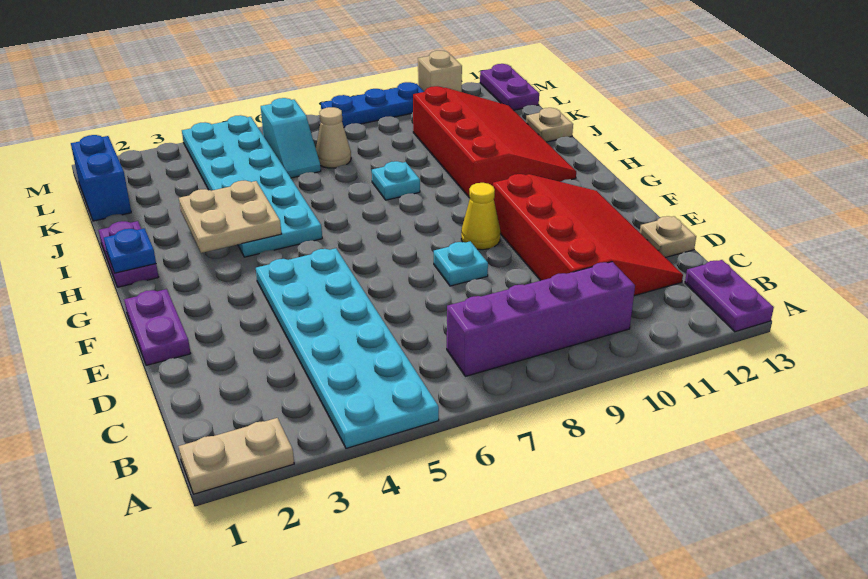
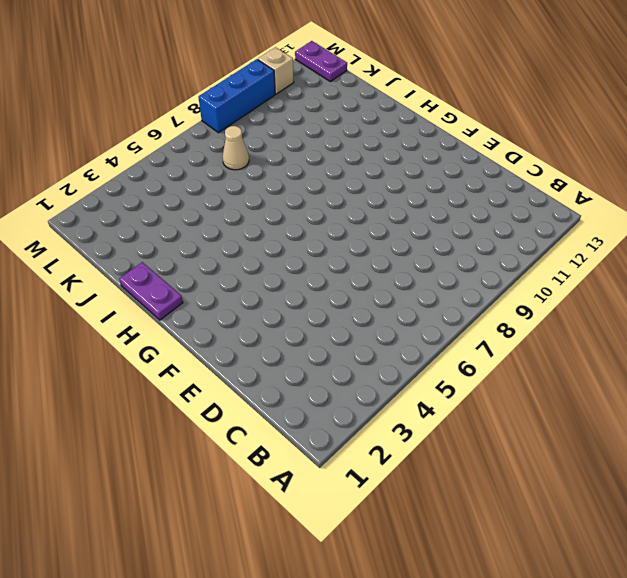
blue 1x3 brick [199,59,275,133] -> blue 1x3 plate [321,82,424,127]
none -> tan 1x2 plate [179,418,294,494]
none -> cyan 2x6 plate [256,248,439,448]
none -> purple 1x2 plate [685,260,774,332]

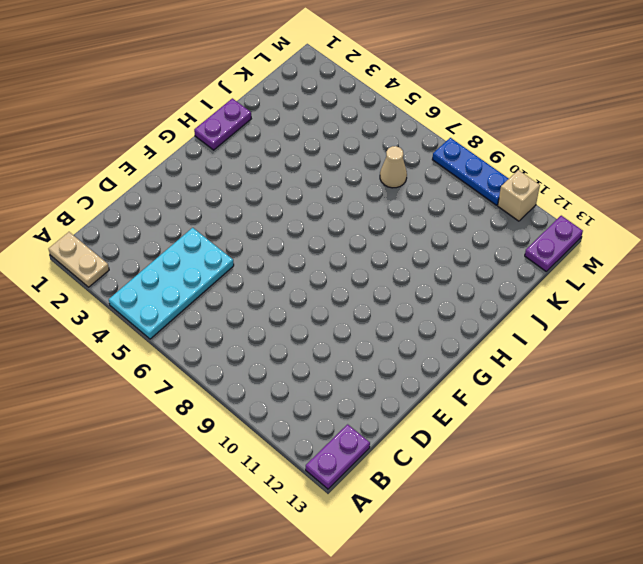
cyan 2x4 plate [109,228,234,339] -> cyan 2x6 plate [256,248,439,448]
none -> purple 1x4 brick [447,262,635,376]
none -> red 3x4 slope [493,174,683,296]
none -> tan 1x1 plate [640,216,696,258]

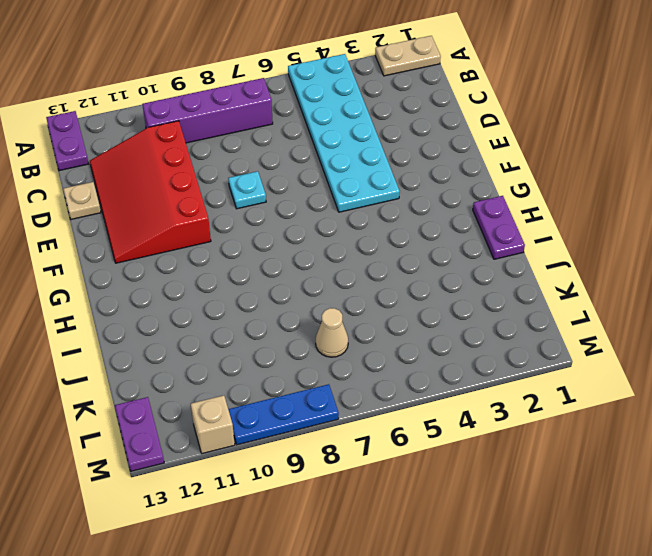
none -> purple 1x2 plate [124,289,191,365]
none -> yellow 1x1 cone [461,183,500,250]
none -> cyan 2x6 plate [182,115,322,257]

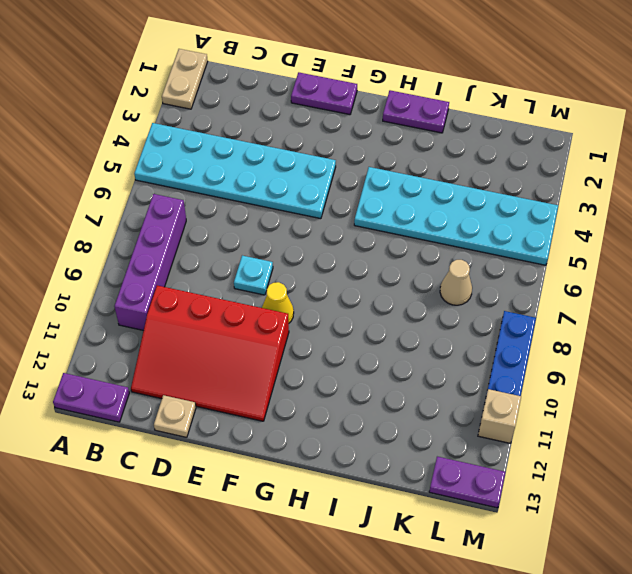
none -> red 3x4 slope [413,86,576,198]
none -> cyan 1x1 plate [372,161,420,200]
none -> tan 1x1 plate [526,108,573,142]

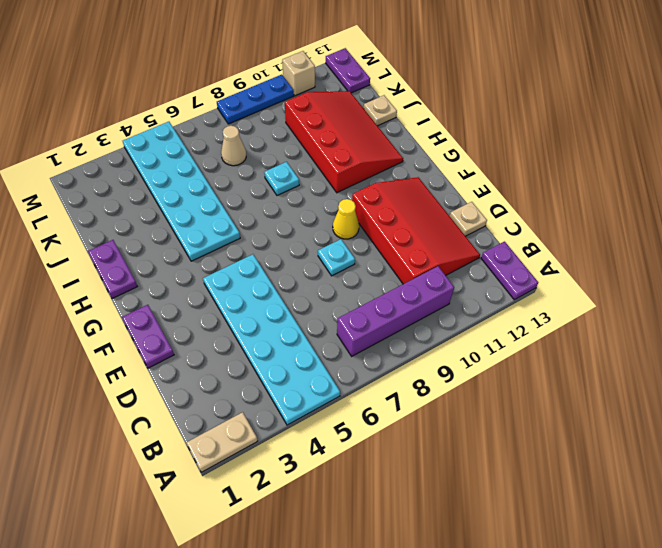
none -> blue 1x2 brick [71,135,131,221]
none -> cyan 1x2 slope [261,98,321,178]
none -> blue 1x1 plate [104,228,156,273]

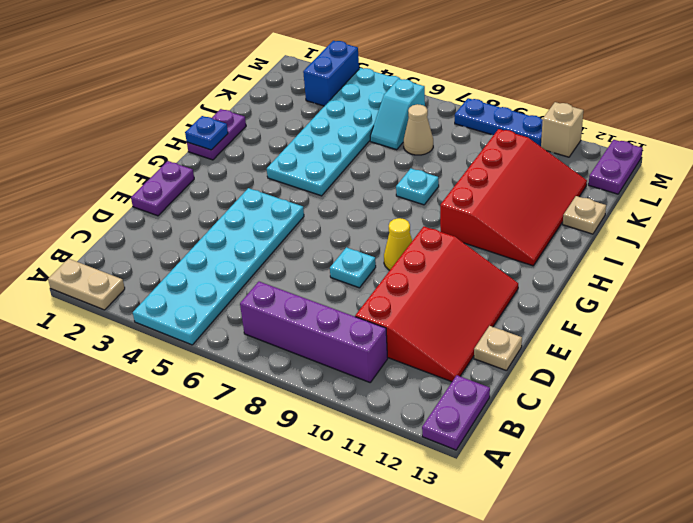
blue 1x2 brick [303,41,359,106] -> blue 1x2 brick moved to [71,135,131,221]
none -> tan 2x2 plate [179,180,281,253]

